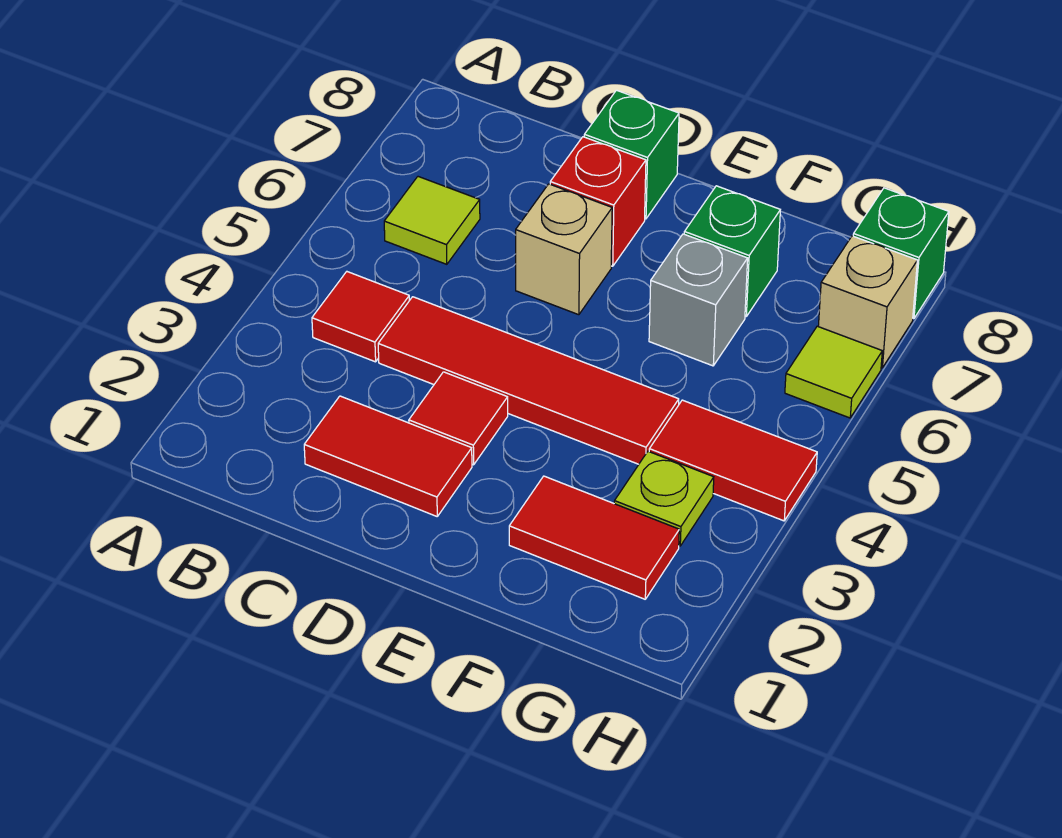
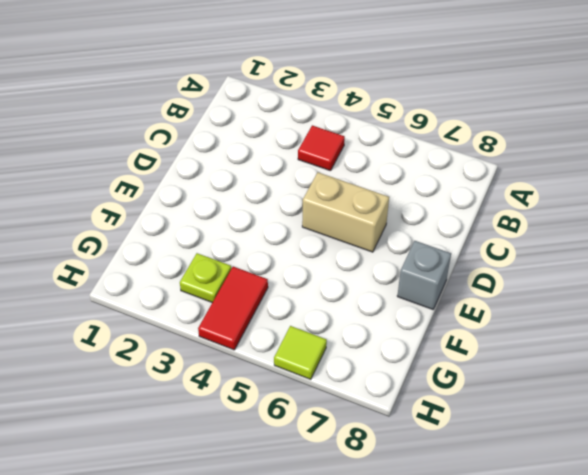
tan 1x2 brick [302,172,389,252] -> tan 1x1 brick [516,184,612,315]
grey 1x1 brick [397,241,451,309] -> grey 1x1 brick moved to [649,234,748,366]
none -> lime 1x1 tile [384,177,480,264]
none -> red 1x2 tile [304,396,472,516]
none -> red 1x4 tile [378,297,679,464]

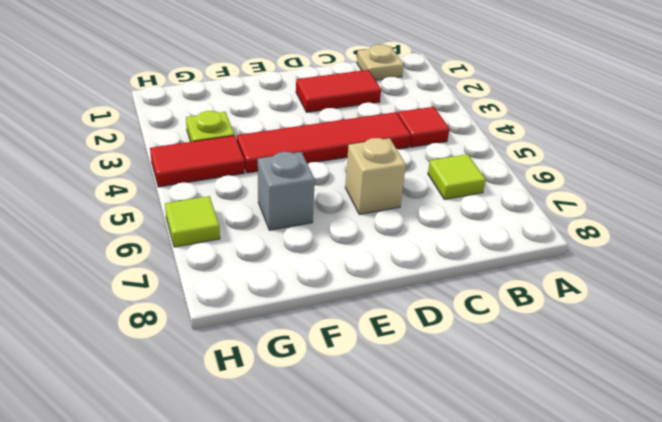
tan 1x1 plate [357,44,404,80] -> none
none -> red 1x1 tile [409,372,508,465]
none -> red 1x1 brick [550,137,646,266]
none -> green 1x1 brick [584,90,679,219]

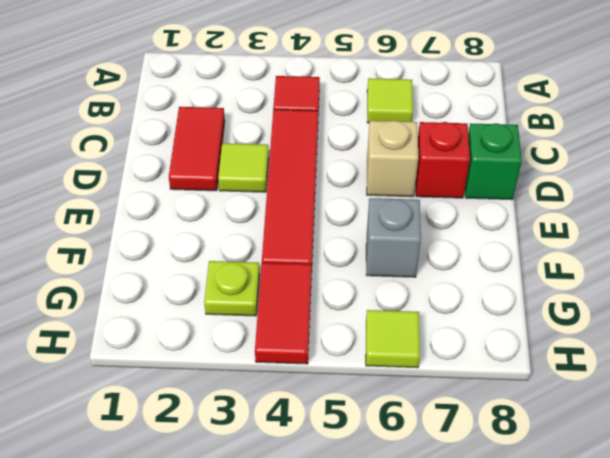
lime 1x1 tile [218,143,269,192] -> red 1x1 tile [409,372,508,465]
none -> red 1x2 tile [509,476,679,599]
none -> green 1x1 brick [684,186,780,317]
none -> tan 1x1 brick [818,236,917,368]

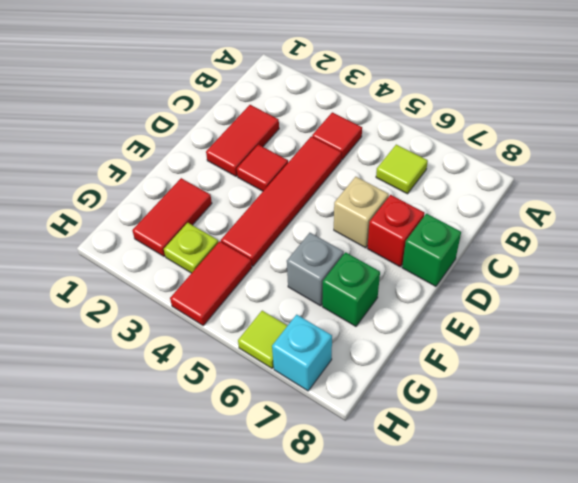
cyan 1x1 brick [272,315,332,391] -> tan 1x1 brick [818,236,917,368]
none -> green 1x1 brick [853,188,949,319]

